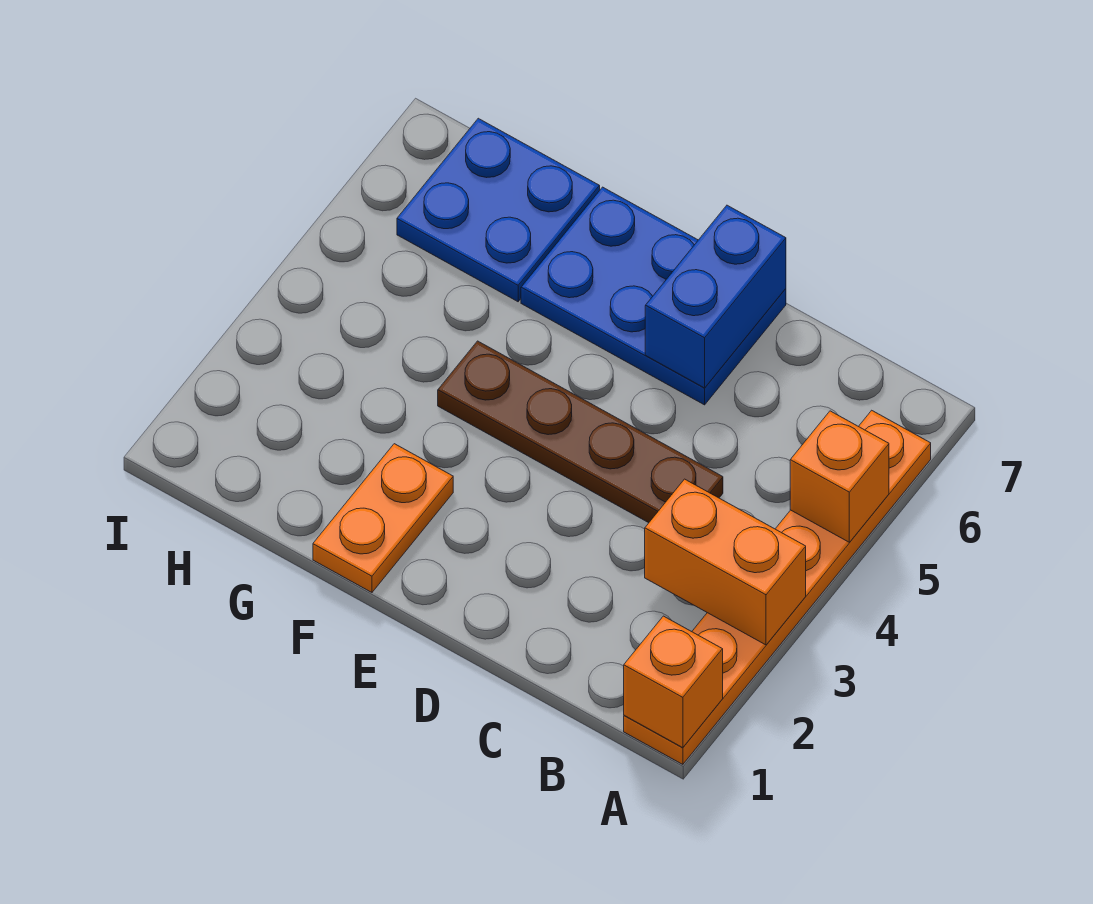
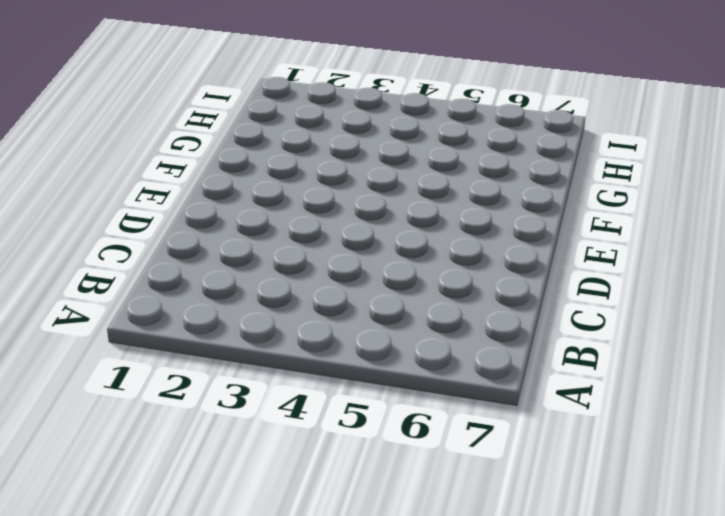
none -> orange 1x6 plate [624,410,931,764]
none -> brown 1x4 plate [438,341,723,523]

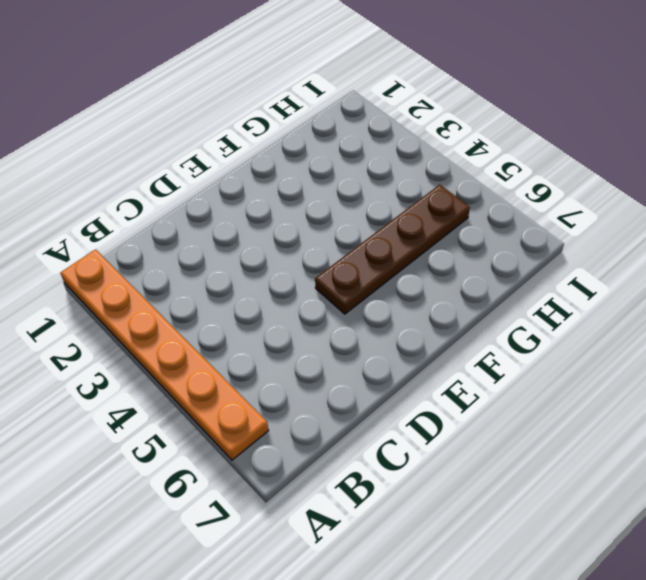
brown 1x4 plate [315,185,470,314] -> brown 1x4 plate moved to [438,341,723,523]
none -> blue 2x3 plate [521,187,786,405]
none -> orange 1x2 plate [313,444,453,592]

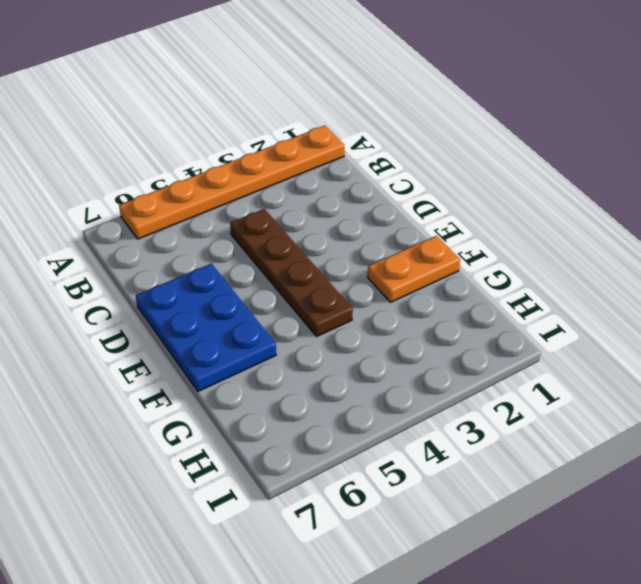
none -> blue 2x2 plate [397,118,600,302]
none -> orange 1x1 brick [624,616,723,748]

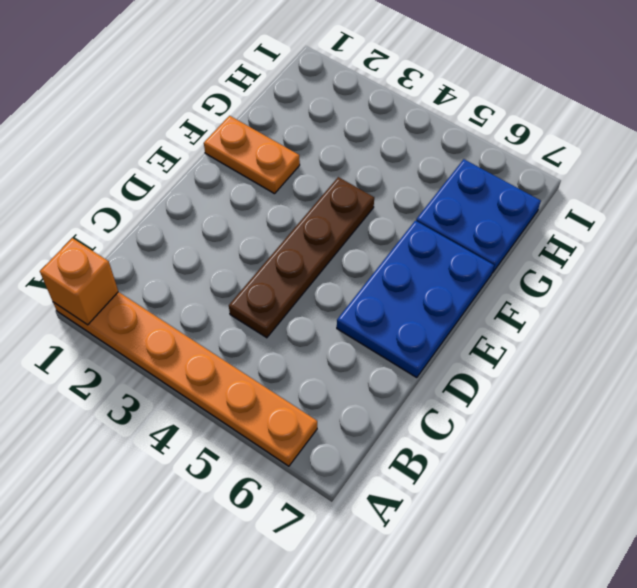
none -> orange 1x2 brick [645,479,806,645]
none -> orange 1x1 brick [790,411,889,542]

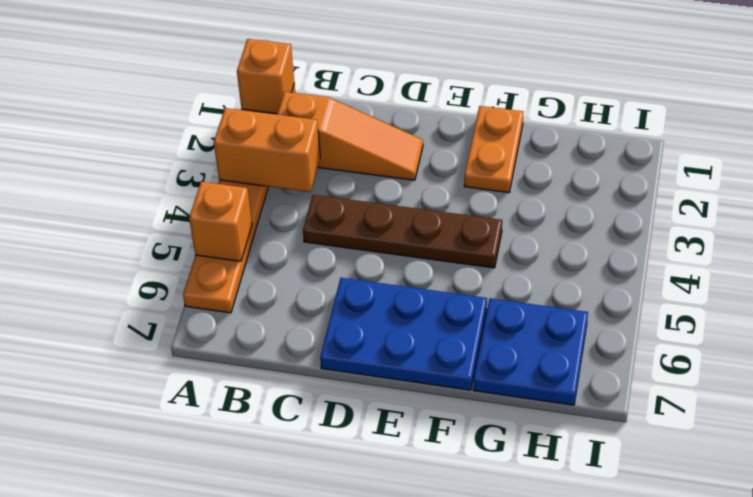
orange 1x3 slope [277,92,423,180] -> none
none -> blue 1x2 brick [645,205,786,388]

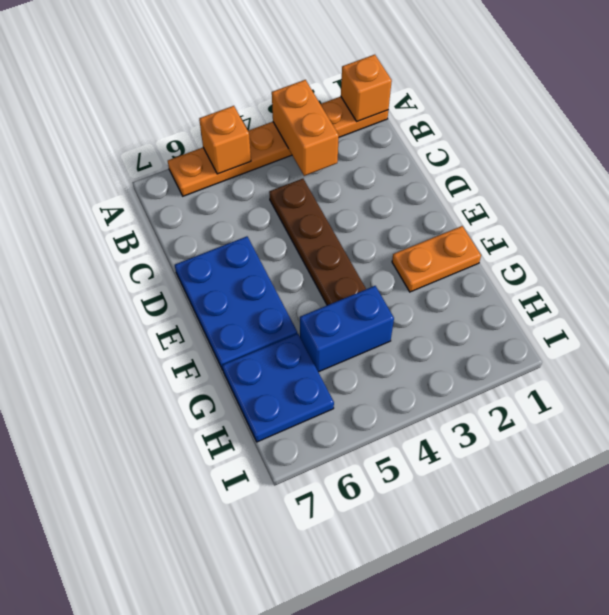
blue 1x2 brick [300,286,394,372] -> blue 1x2 brick moved to [645,205,786,388]

